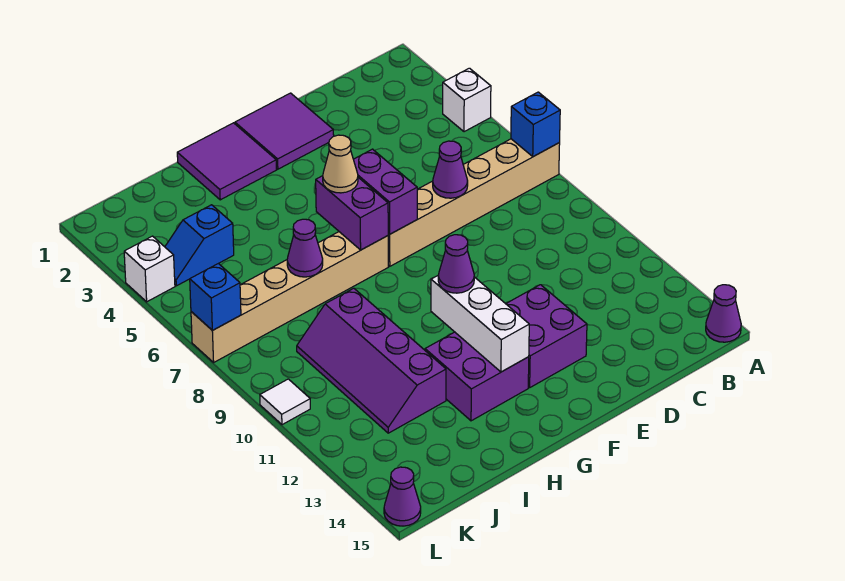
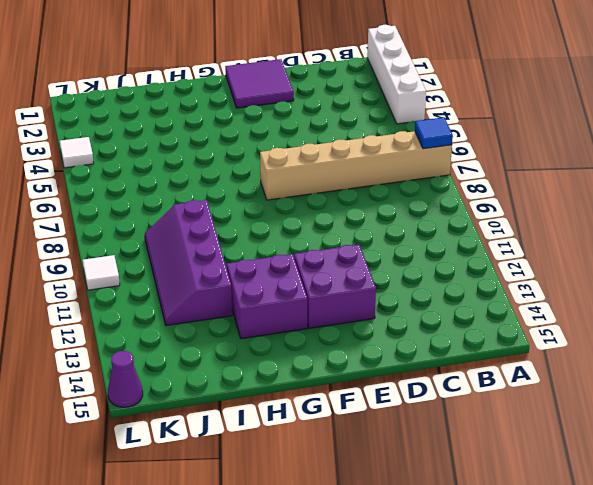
white 1x4 brick [367,25,426,124] -> white 1x1 brick [443,68,491,132]
blue 1x1 tile [415,117,453,149] -> blue 1x1 brick [511,92,560,157]
white 1x1 tile [60,137,94,168] -> white 1x1 brick [124,236,175,302]
none -> purple 1x1 cone [706,285,741,342]
none -> purple 2x2 tile [177,123,277,200]
none -> tan 1x6 brick [191,232,388,362]

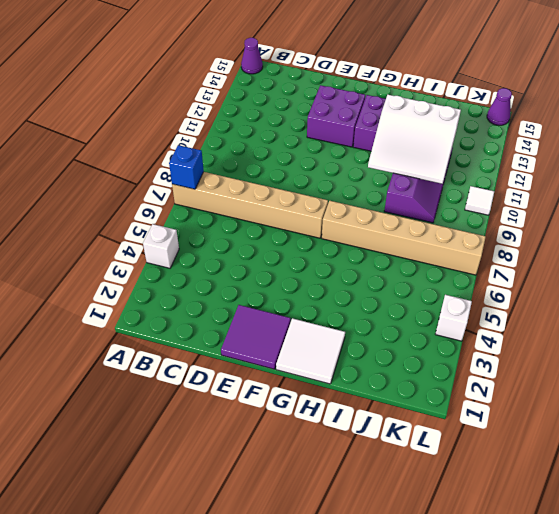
white 2x2 tile [276,318,345,384] -> purple 2x2 tile [177,123,277,200]
white 3x3 slope [368,94,461,184] -> none
none -> blue 1x2 slope [165,205,234,286]
none -> purple 1x1 cone [433,141,468,198]
none -> purple 1x2 brick [353,149,417,234]

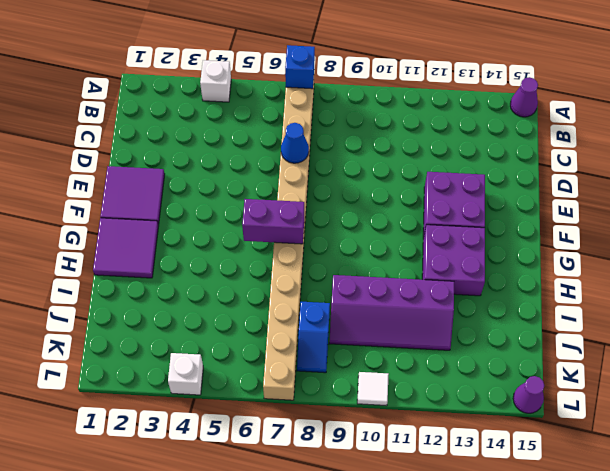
blue 1x1 cone [281,123,309,163] -> purple 1x1 cone [433,141,468,198]
blue 1x2 slope [297,302,330,373] -> blue 1x2 slope moved to [165,205,234,286]
none -> purple 1x2 brick [353,149,417,234]
none -> white 1x3 brick [431,276,529,372]
none -> purple 1x1 cone [287,219,323,277]

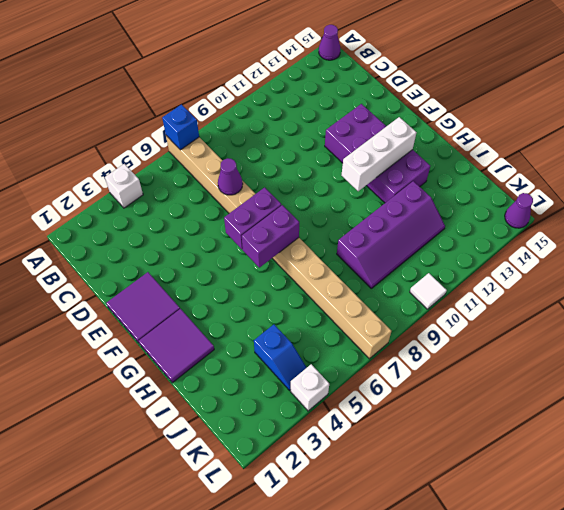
none -> purple 1x1 cone [287,219,323,277]
none -> blue 1x1 brick [190,264,241,330]
none -> tan 1x1 cone [323,135,358,193]

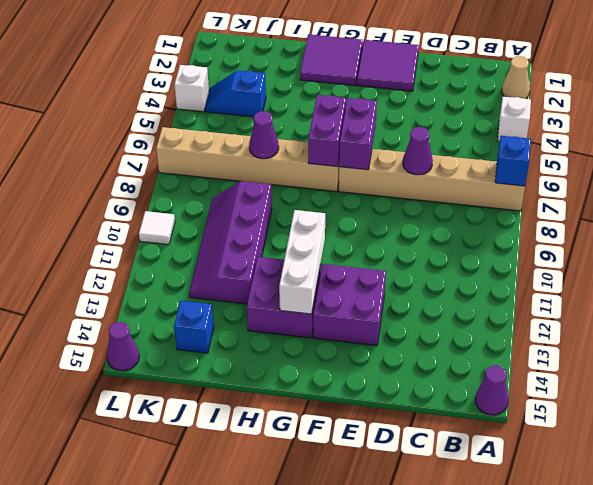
tan 1x1 cone [502,56,530,99] -> tan 1x1 cone moved to [323,135,358,193]
blue 1x1 brick [174,301,214,353] -> blue 1x1 brick moved to [190,264,241,330]
none -> purple 1x1 cone [438,235,474,293]

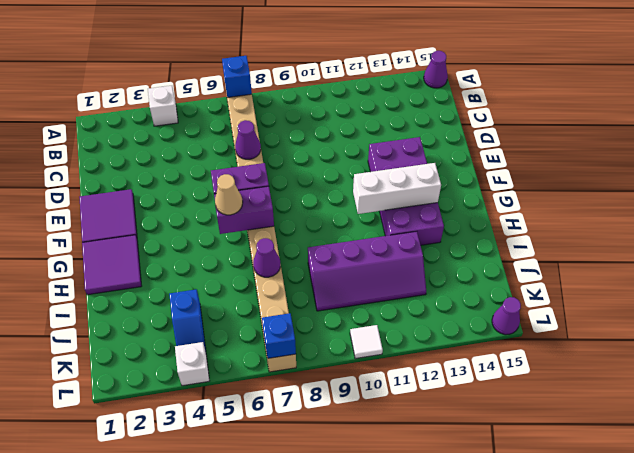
none -> purple 1x1 cone [438,235,474,293]

